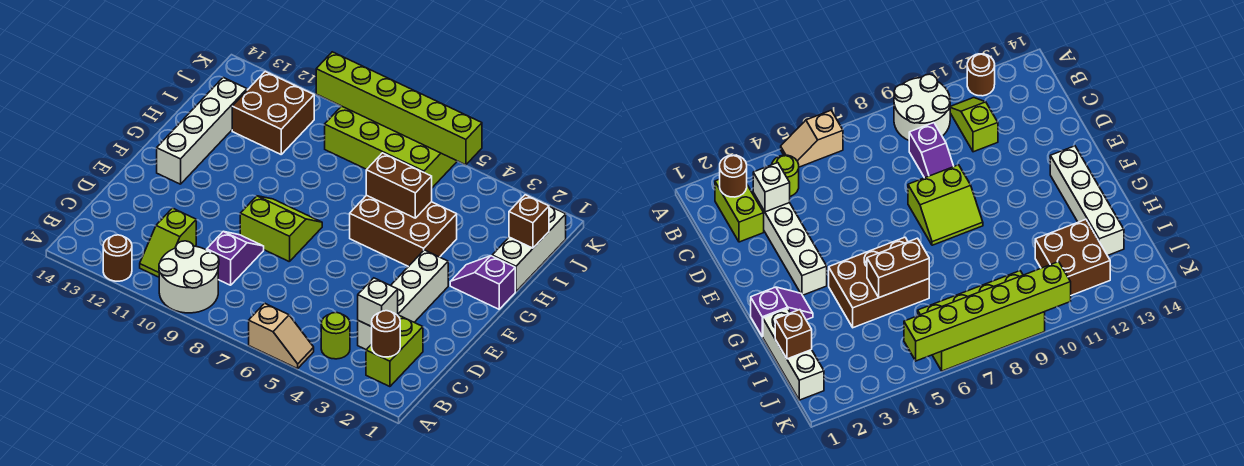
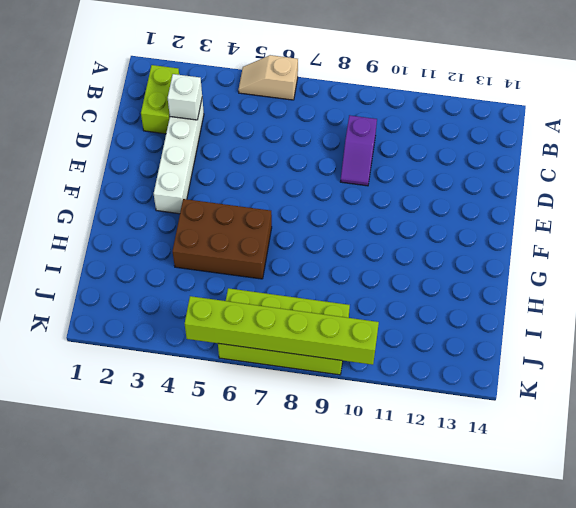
none -> white 2x2 round brick [159,241,219,313]
none -> brown 1x1 round brick [103,235,132,281]
none -> lime 1x1 round brick [321,312,350,359]

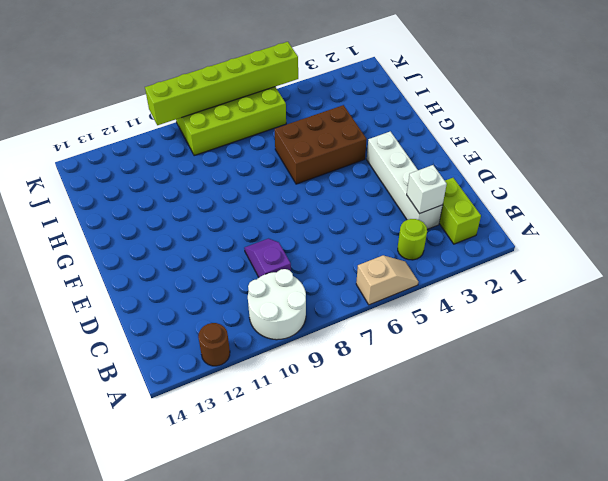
none -> lime 1x2 slope [140,208,196,277]
none -> lime 2x2 slope [240,196,322,262]
none -> white 1x4 brick [157,77,247,184]

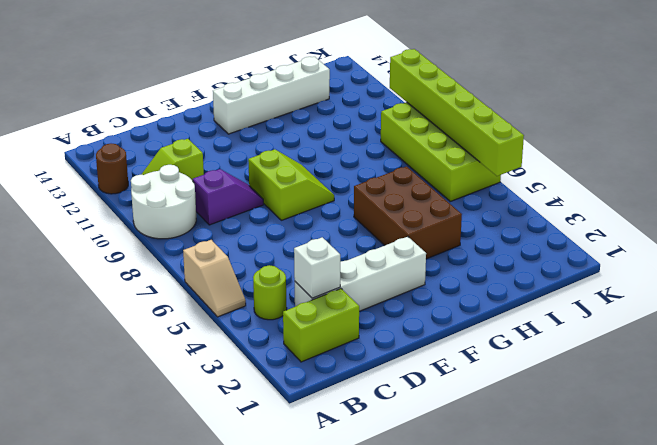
none -> purple 1x2 slope [450,256,515,309]
none -> white 1x3 brick [492,206,566,291]
none -> brown 2x2 brick [232,72,314,154]

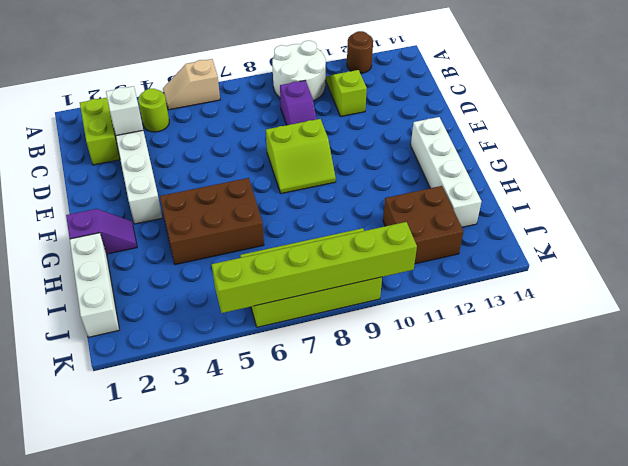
none -> brown 1x1 round brick [372,311,400,357]
none -> brown 1x2 brick [366,153,432,218]
none -> brown 1x1 brick [509,195,549,248]

